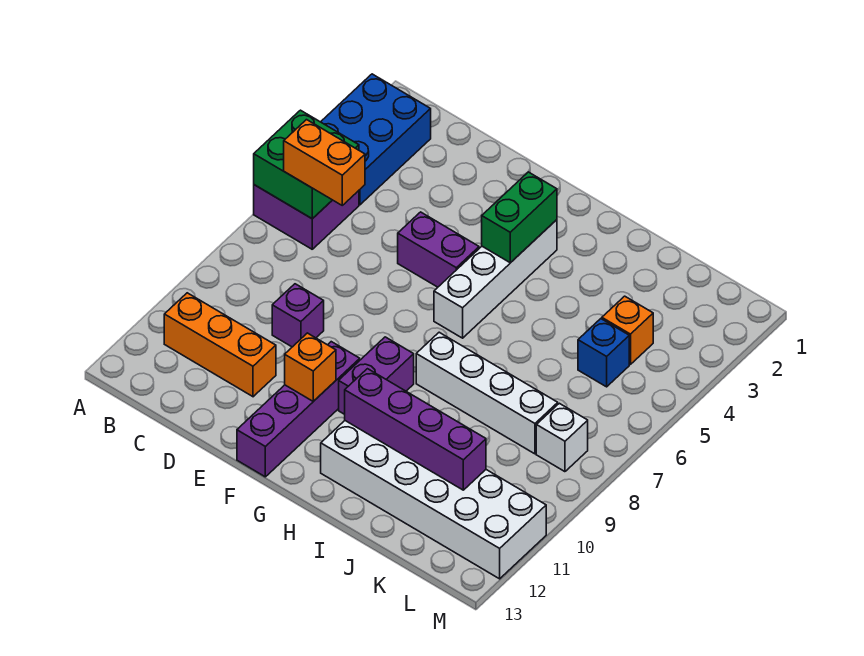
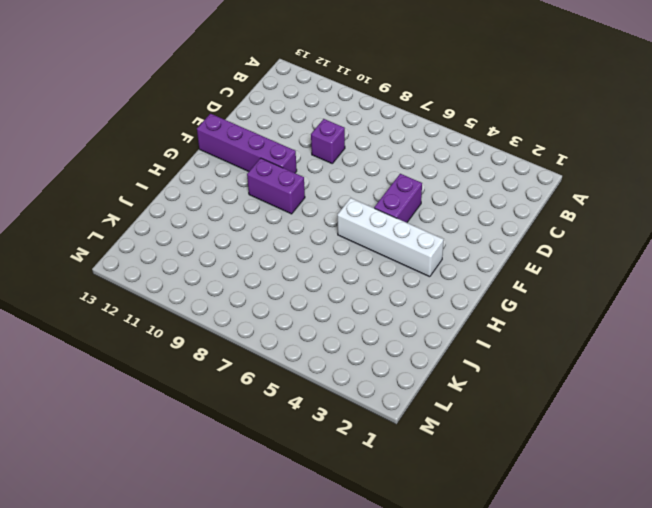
none -> blue 2x3 brick [321,74,431,205]
none -> purple 2x2 brick [254,185,359,249]
none -> orange 1x3 brick [164,293,276,397]

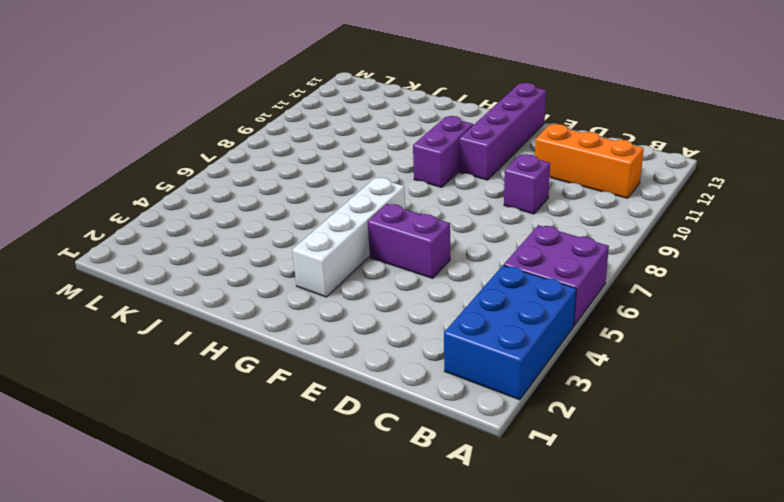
none -> white 1x4 brick [416,332,558,454]
none -> white 2x6 brick [321,421,546,579]
none -> orange 1x1 brick [602,296,653,365]

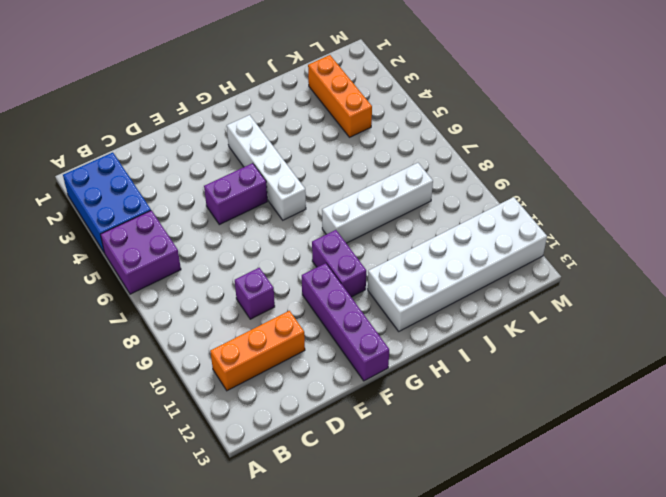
orange 1x3 brick [308,55,372,137] -> orange 1x1 brick [602,296,653,365]
none -> blue 1x1 brick [578,319,629,387]
none -> white 1x1 brick [536,403,588,472]
none -> green 2x2 brick [254,110,359,219]

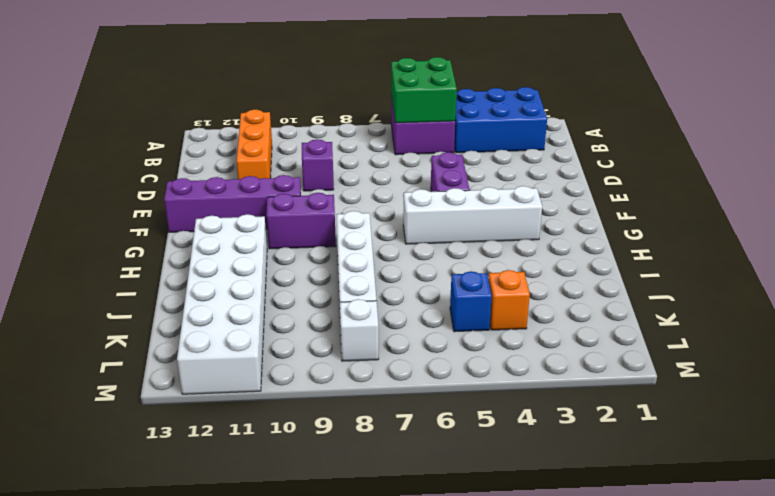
none -> orange 1x1 brick [285,333,336,401]
none -> green 1x2 brick [482,172,557,263]
none -> purple 1x4 brick [345,369,486,490]

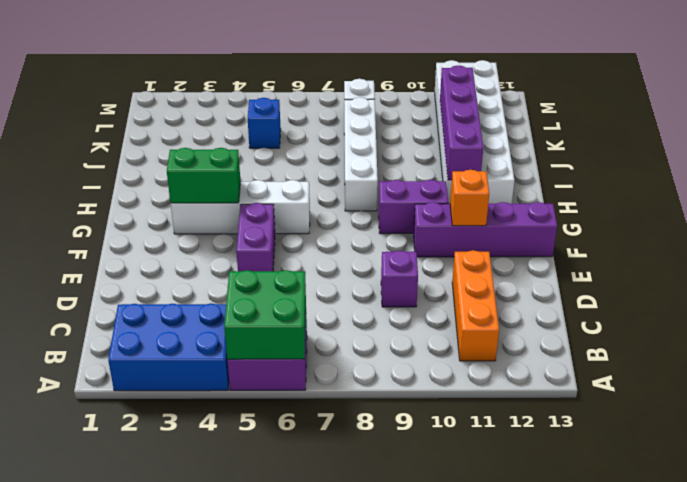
none -> orange 1x1 brick [602,296,653,365]
none -> orange 1x2 brick [284,120,365,205]

